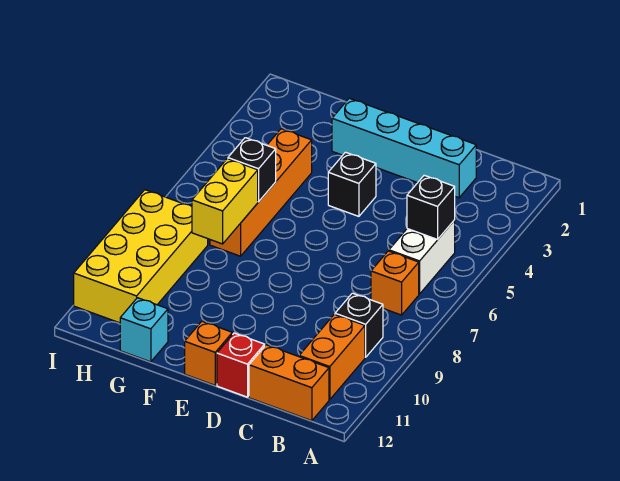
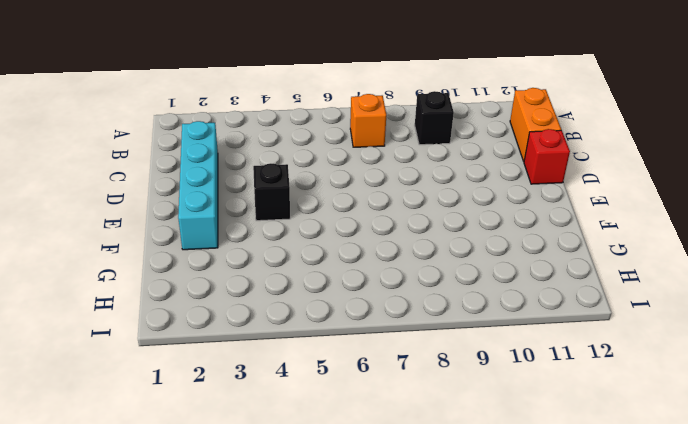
none -> white 1x2 brick [389,220,455,294]
none -> orange 1x2 brick [299,314,365,400]
none -> orange 1x1 brick [185,321,232,385]

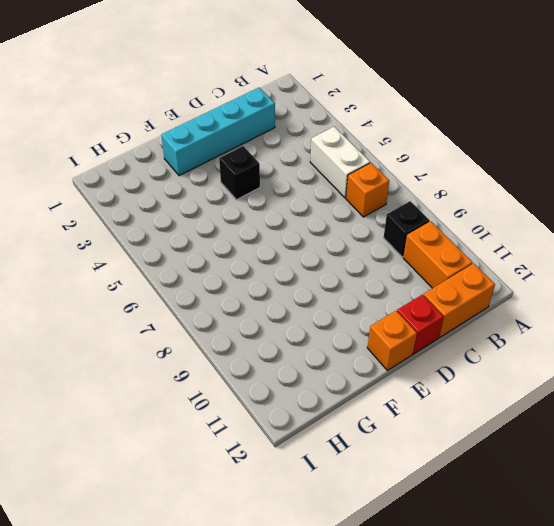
none -> orange 1x4 brick [210,129,312,256]
none -> cyan 1x1 brick [120,298,168,362]
none -> yellow 2x4 brick [74,190,208,323]

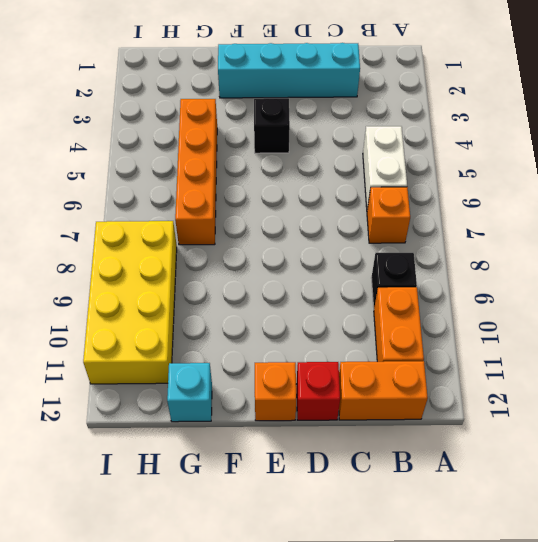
none -> black 1x1 brick [407,175,455,239]
none -> black 1x1 brick [228,138,276,202]
none -> yellow 1x2 brick [192,159,258,244]

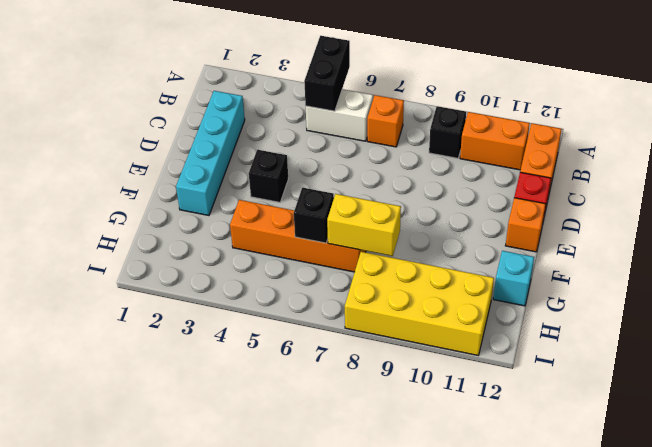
black 1x2 brick [304,36,350,111] -> black 1x1 brick [407,175,455,239]

